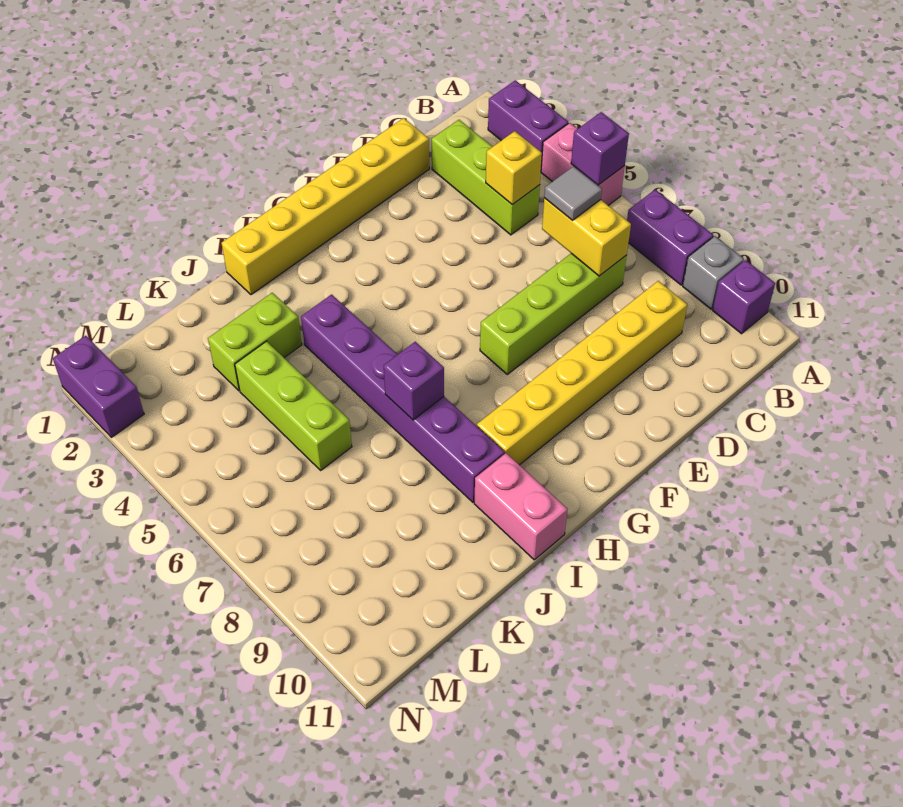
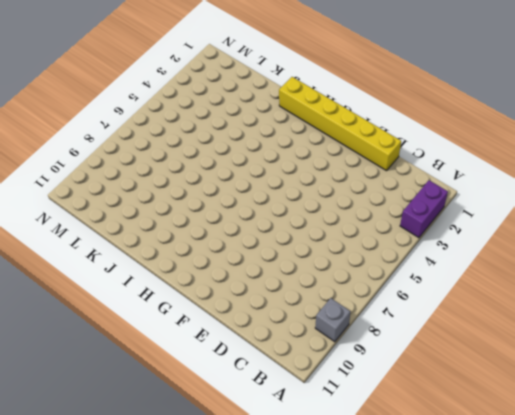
none -> pink 1x2 brick [541,123,625,206]
none -> purple 1x2 brick [627,190,713,285]
none -> purple 1x1 brick [713,260,775,334]

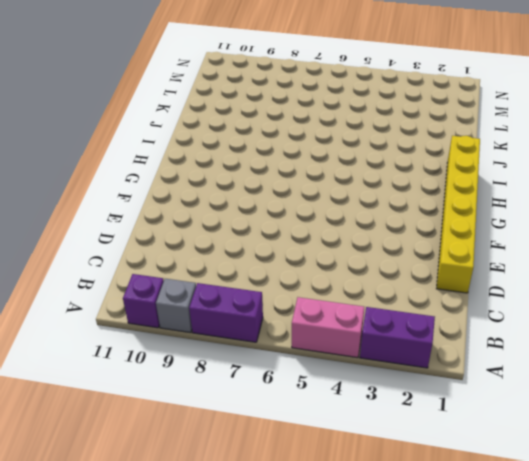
none -> lime 1x3 brick [432,120,540,235]
none -> lime 1x4 brick [480,254,627,374]
none -> yellow 1x6 brick [477,281,687,465]

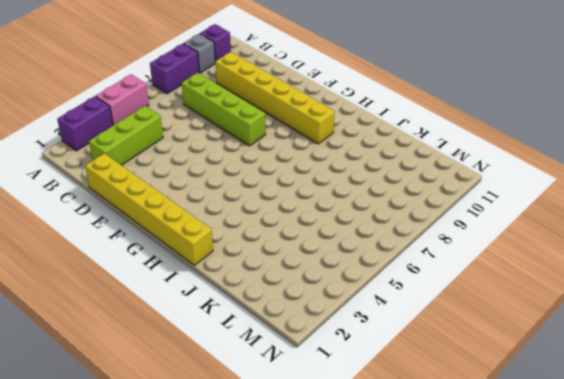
none -> purple 1x6 brick [301,295,505,502]
none -> pink 1x2 brick [474,453,568,560]
none -> lime 1x2 brick [208,293,302,391]

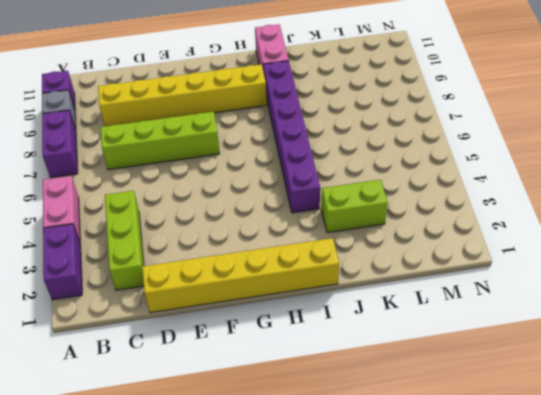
none -> lime 1x3 brick [235,341,352,470]
none -> purple 1x2 brick [53,336,144,437]
none -> purple 1x1 brick [571,112,629,185]

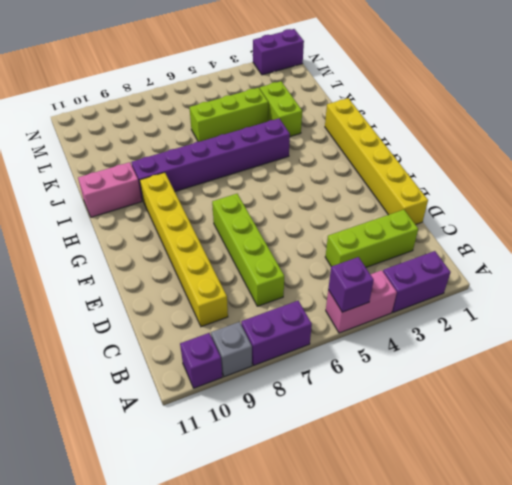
none -> yellow 1x1 brick [486,131,542,205]
none -> yellow 1x2 brick [542,198,631,276]
none -> purple 1x1 brick [384,342,444,420]

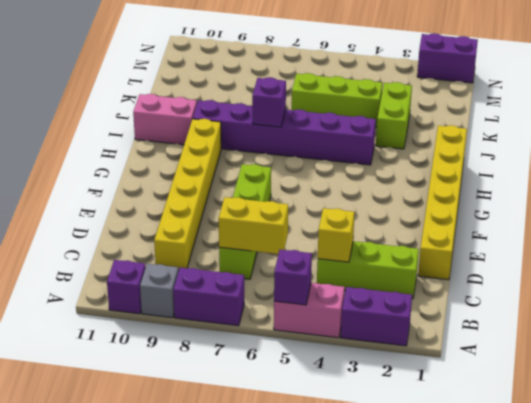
none -> grey 1x1 tile [544,166,602,220]

